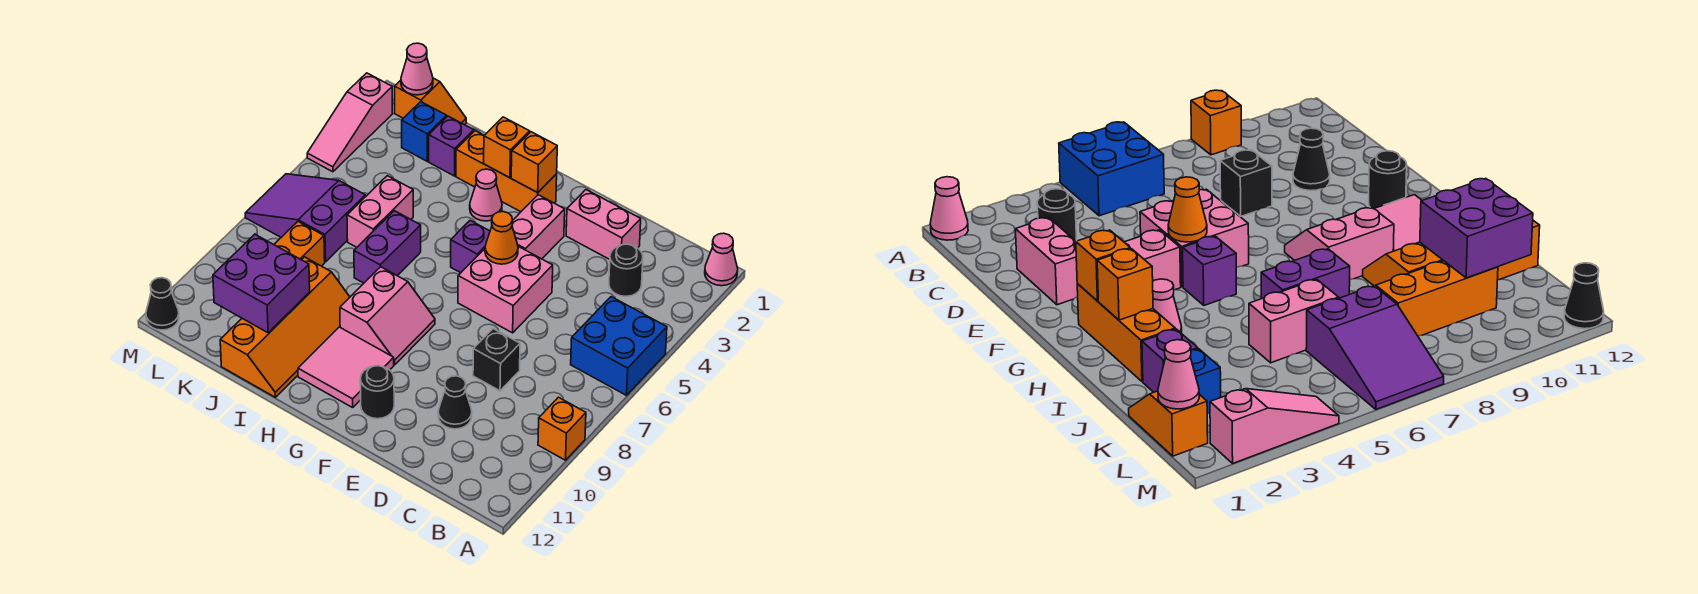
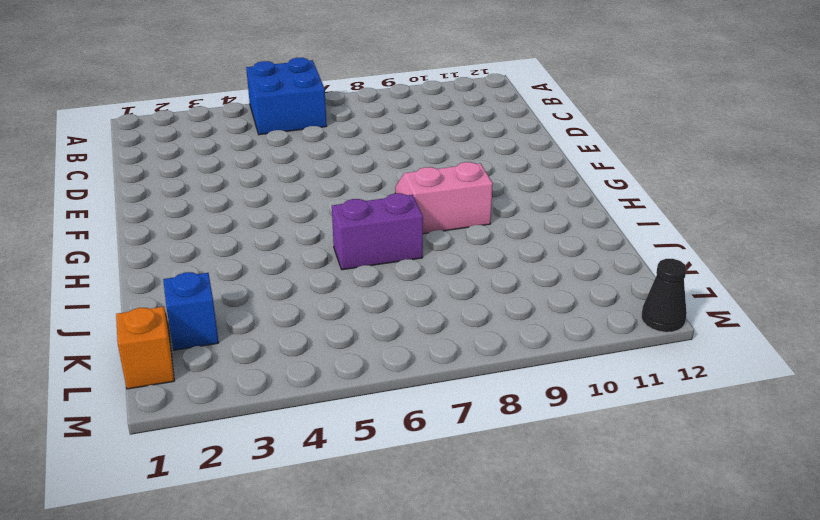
none -> pink 1x1 cone [705,233,738,286]
none -> orange 1x1 brick [538,397,586,460]
none -> black 1x1 round brick [609,244,643,296]
none -> pink 1x2 brick [566,190,641,259]

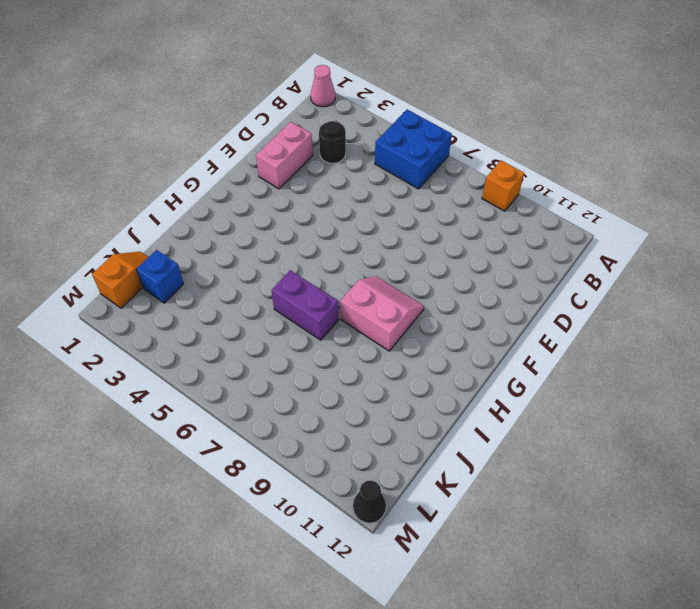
none -> black 1x1 brick [473,329,520,391]
none -> black 1x1 cone [438,376,472,429]
none -> pink 2x2 brick [458,246,553,333]
none -> pink 1x2 brick [512,195,565,259]

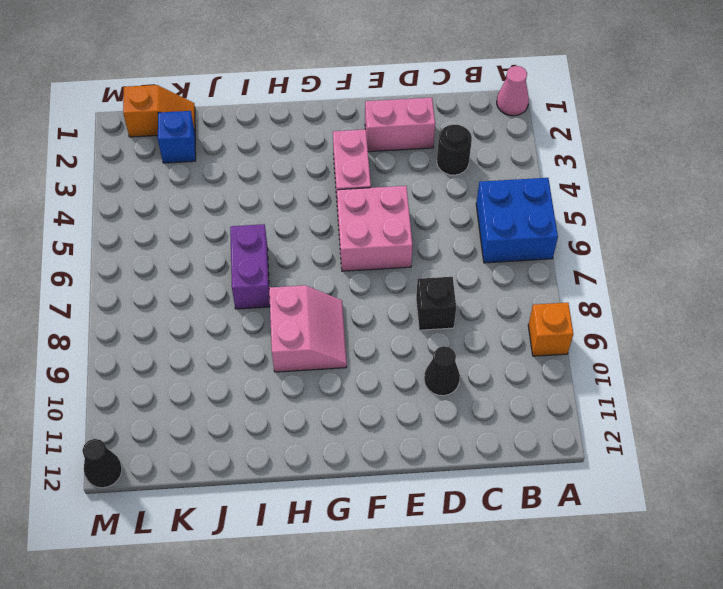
none -> black 1x1 round brick [360,366,394,419]
none -> orange 1x3 brick [456,131,557,212]
none -> purple 1x1 brick [451,220,490,273]
none -> pink 2x2 tile [298,327,394,408]

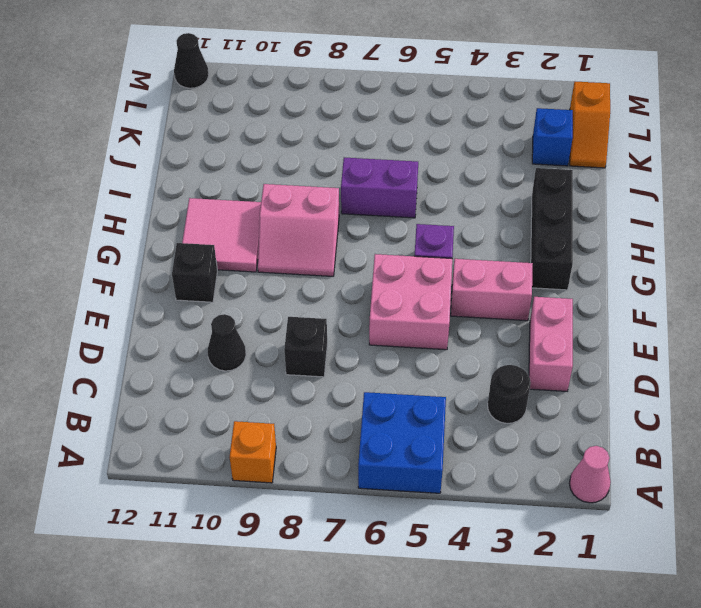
black 1x1 brick [172,243,217,302] -> black 1x1 round brick [360,366,394,419]
black 1x3 brick [531,168,573,290] -> orange 1x3 brick [456,131,557,212]
none -> pink 1x1 cone [470,169,502,221]
none -> orange 2x4 slope [220,257,350,397]
none -> purple 1x1 brick [429,116,474,176]
none -> pink 1x2 brick [347,176,413,247]

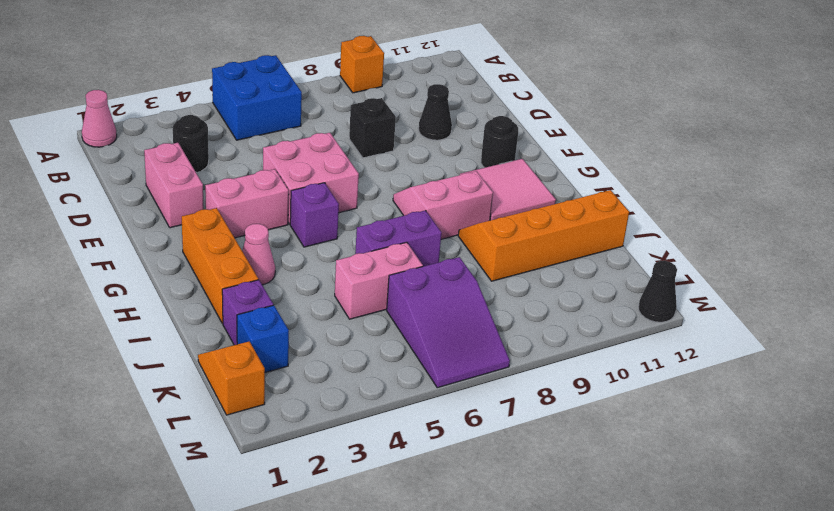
none -> orange 1x3 brick [274,222,325,266]
none -> pink 1x3 slope [307,73,393,172]
none -> orange 1x1 cone [485,212,518,264]
none -> orange 1x1 brick [511,132,557,193]

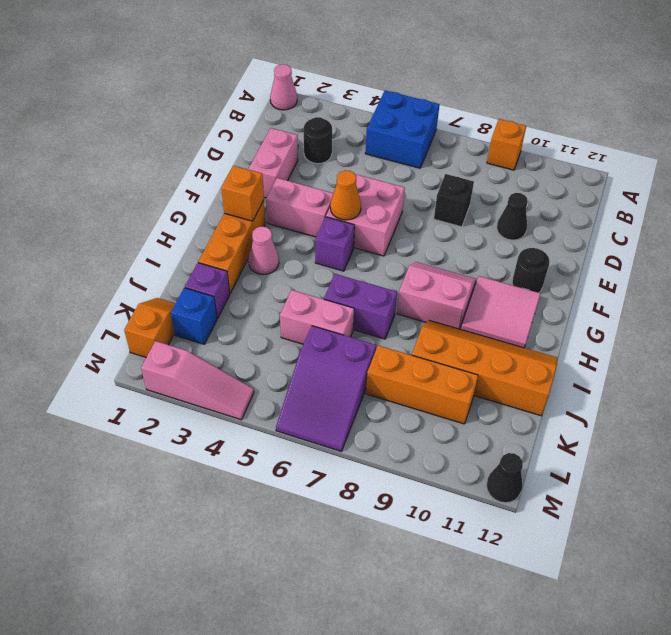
none -> orange 1x1 brick [484,117,530,178]
none -> purple 2x2 brick [213,234,310,333]
none -> pink 1x1 cone [401,43,433,95]

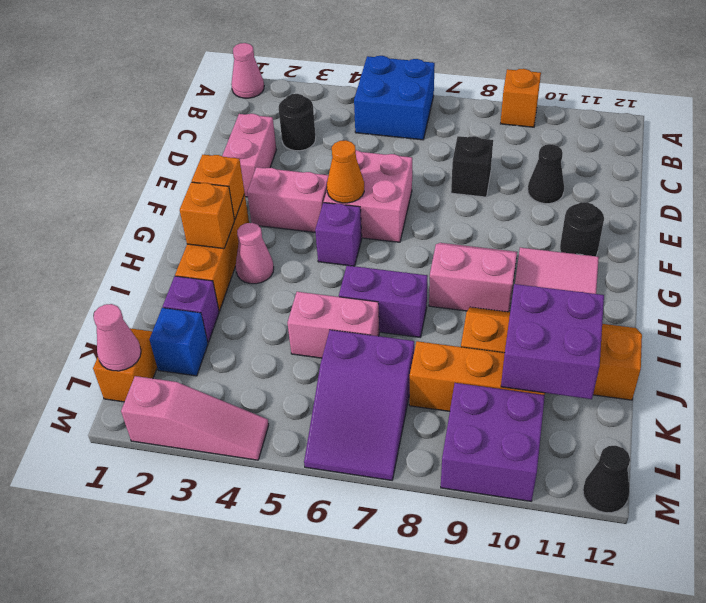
purple 2x2 brick [441,383,545,501] -> none

